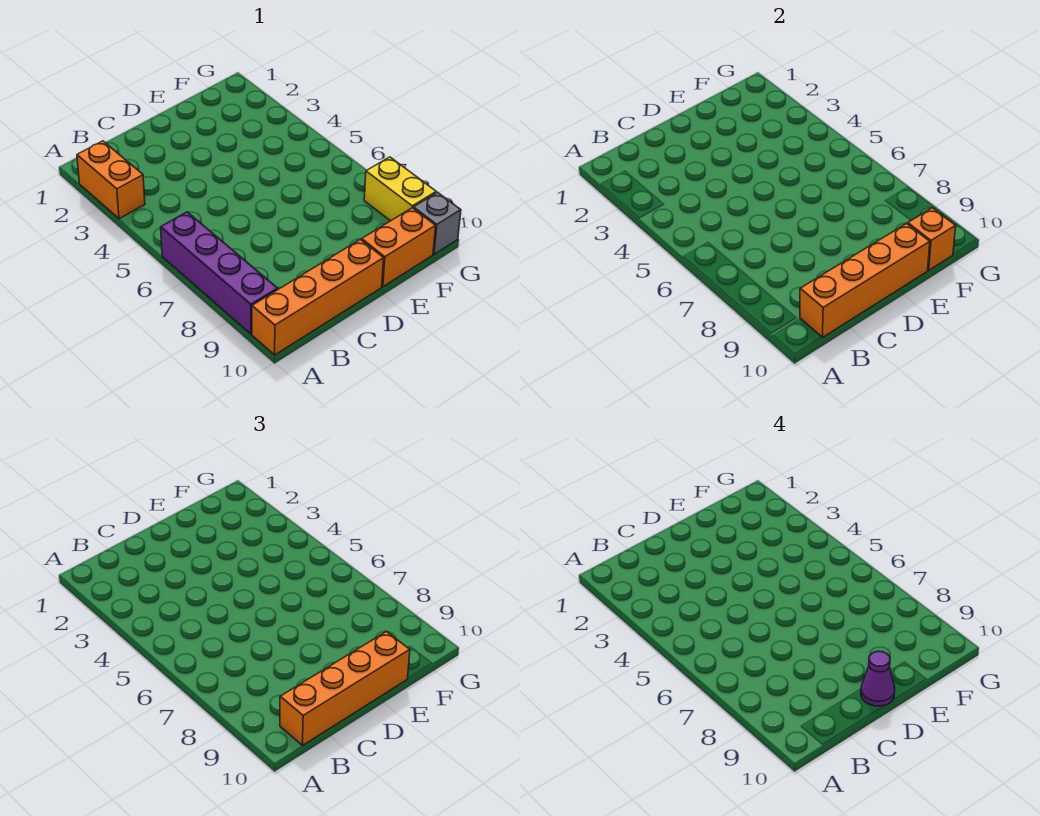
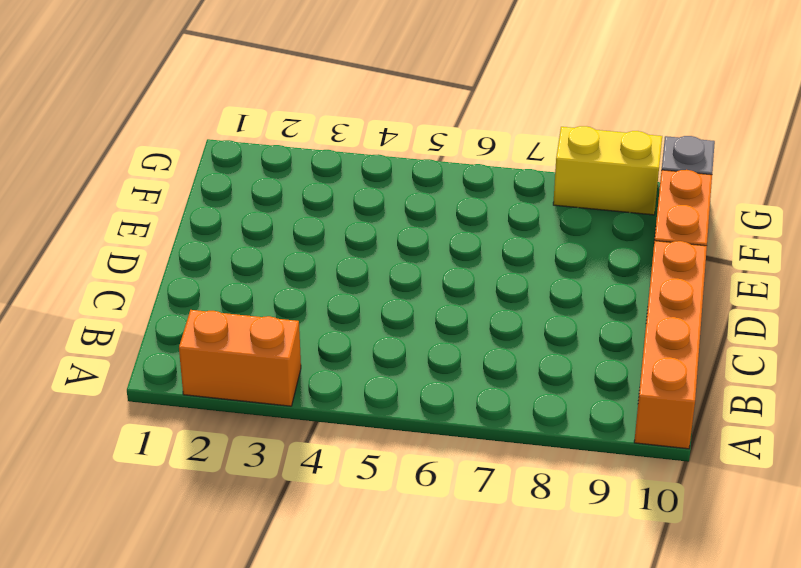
none -> purple 1x4 brick [161,212,278,334]
none -> orange 1x4 brick [800,223,930,337]

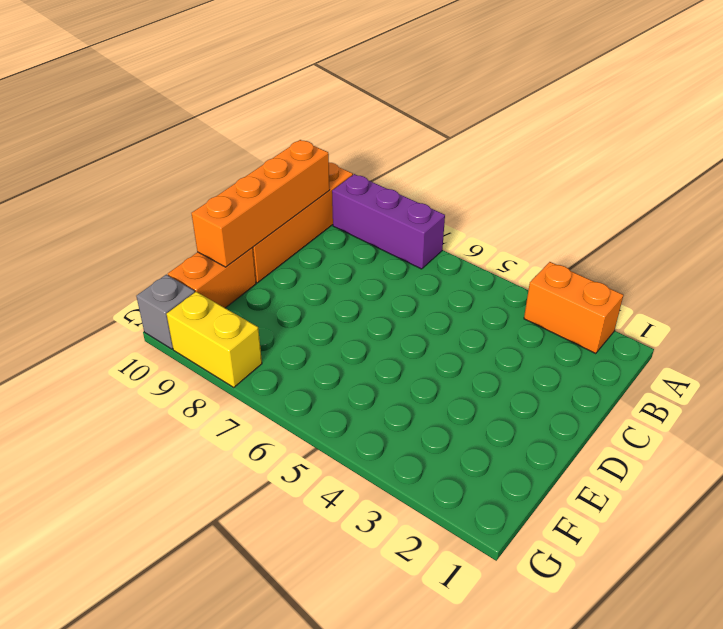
purple 1x3 brick [332,174,445,269] -> purple 1x4 brick [161,212,278,334]
none -> orange 1x1 brick [908,208,956,270]
none -> orange 1x4 brick [280,631,410,745]

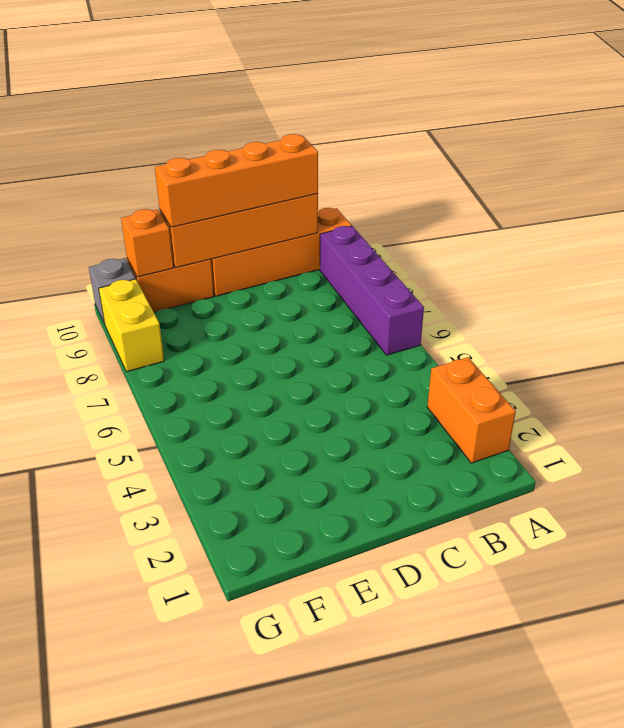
none -> purple 1x1 cone [861,651,895,706]

